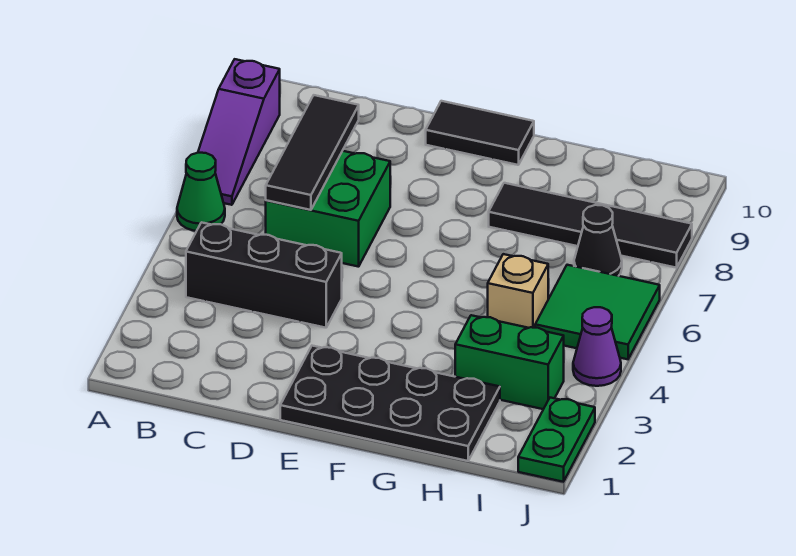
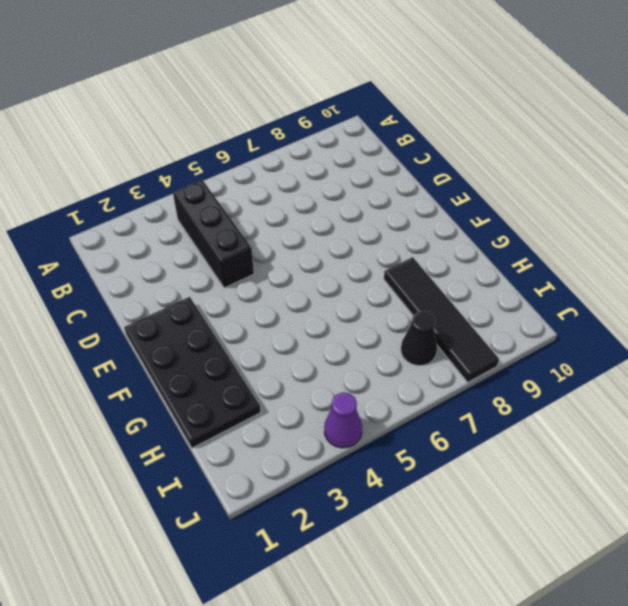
none -> green 1x1 cone [177,153,225,231]
none -> purple 1x3 slope [198,59,280,205]
none -> green 2x2 brick [266,151,390,267]

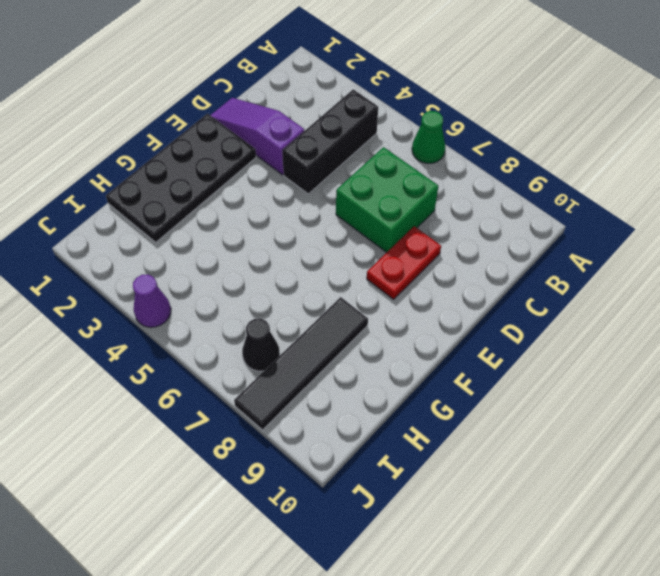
purple 1x3 slope [210,98,304,175] -> purple 1x3 slope moved to [198,59,280,205]
red 1x2 plate [367,226,441,299] -> none
none -> black 1x2 tile [426,101,534,165]
none -> green 1x2 brick [455,315,564,409]
none -> tan 1x1 brick [488,254,548,328]

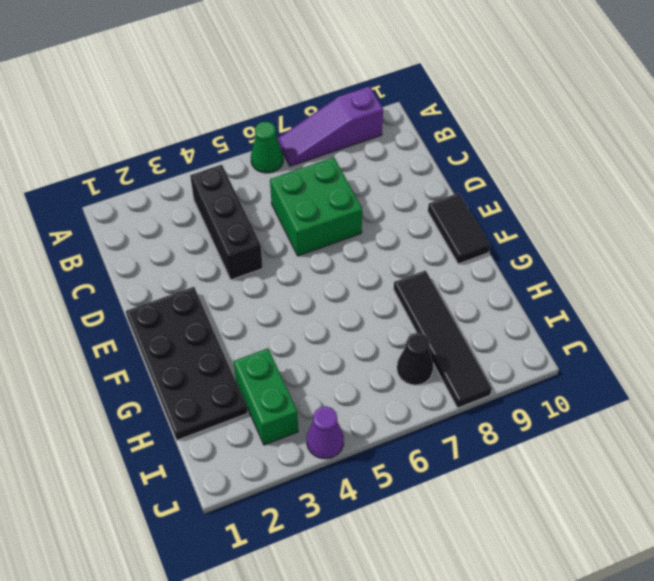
none -> tan 1x1 brick [488,254,548,328]
none -> green 2x2 tile [535,265,660,359]
none -> green 1x2 plate [518,398,595,482]

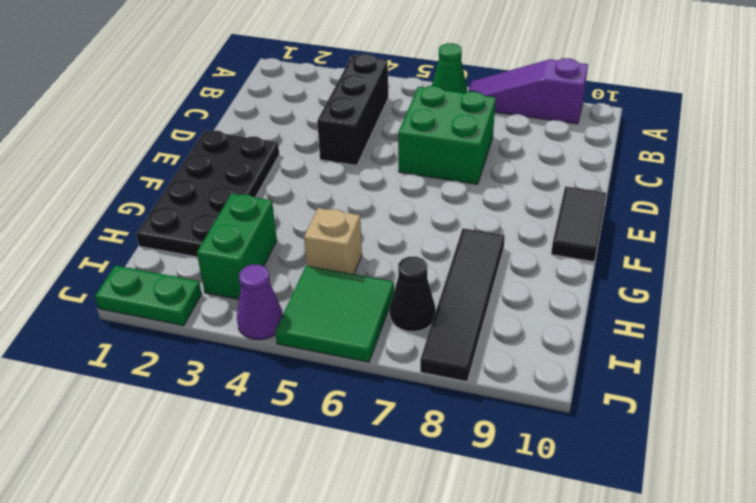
none -> black 1x3 tile [266,95,359,210]

